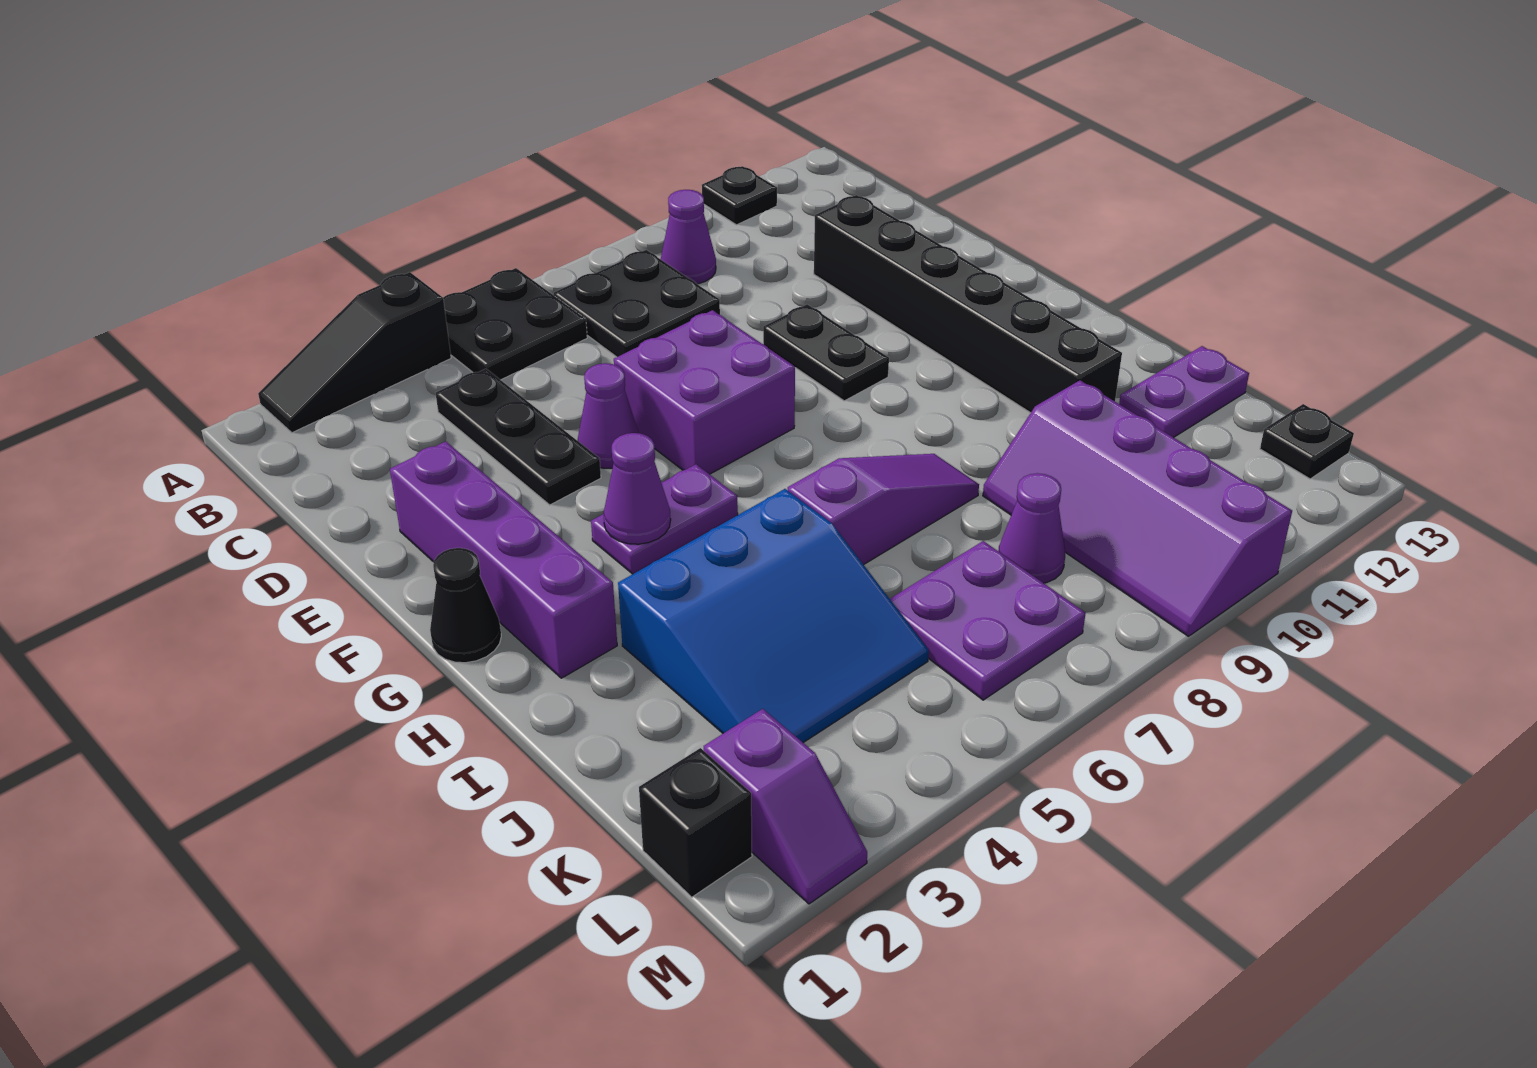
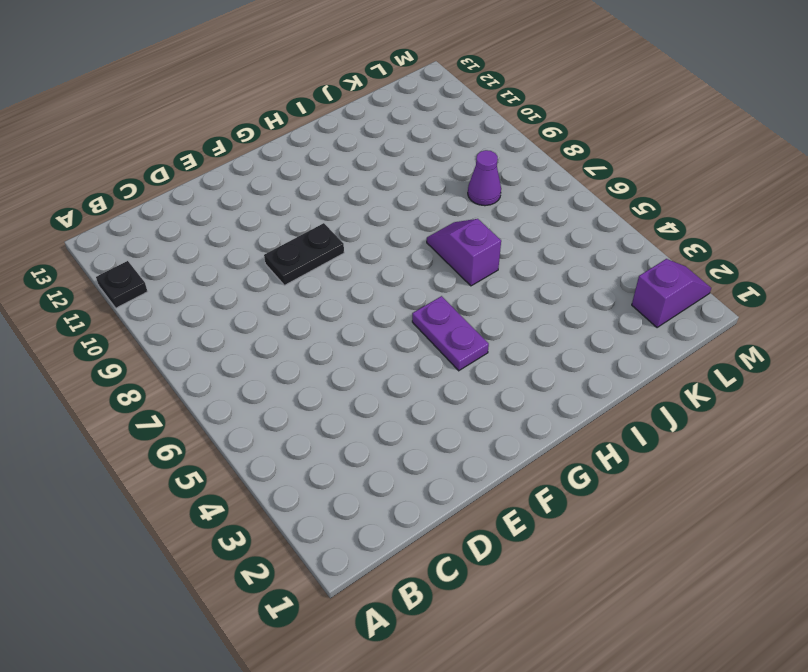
purple 1x2 slope [427,219,501,286] -> purple 1x3 slope [788,454,979,565]
none -> black 1x3 slope [258,272,451,433]
none -> black 2x2 plate [443,268,587,380]
none -> black 2x2 plate [554,250,720,357]

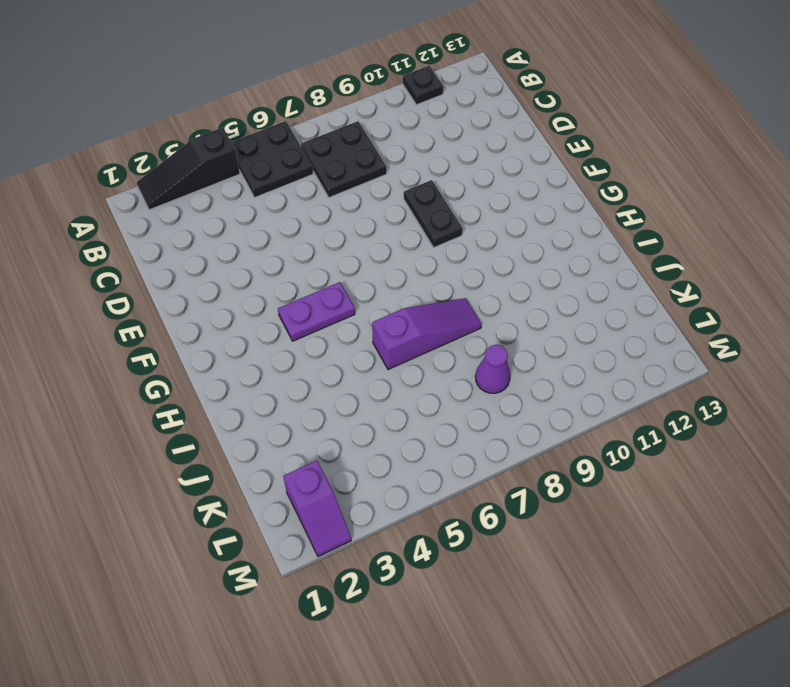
none -> purple 1x1 cone [661,190,716,284]
none -> black 1x3 plate [436,369,601,505]
none -> black 1x6 brick [814,195,1122,413]

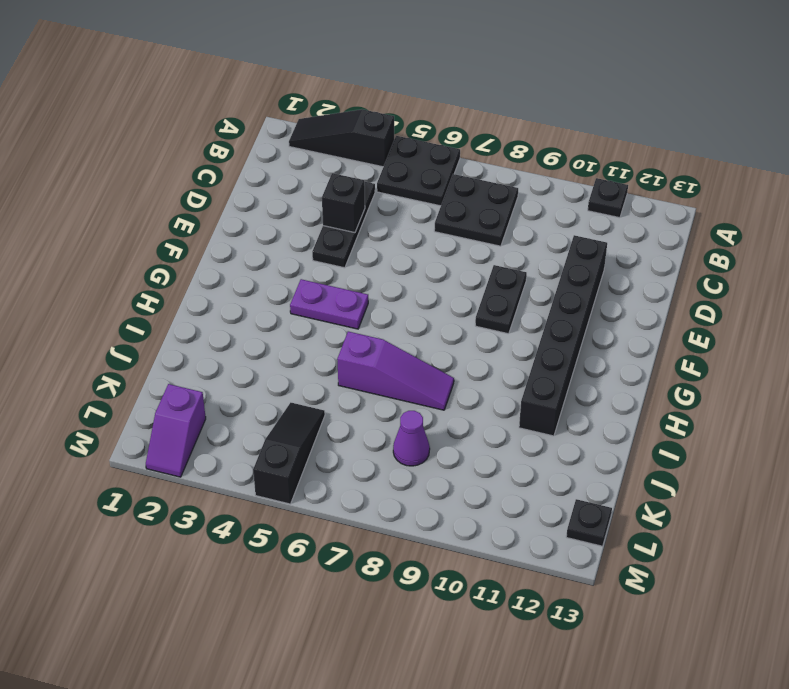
black 1x1 brick [322,173,365,233] -> black 1x1 brick moved to [639,748,752,897]
black 1x3 slope [253,403,325,504] -> blue 3x3 slope [618,489,929,743]
none -> purple 1x1 cone [661,190,716,284]
none -> purple 1x4 brick [390,441,617,678]
none -> purple 1x1 cone [577,363,639,468]

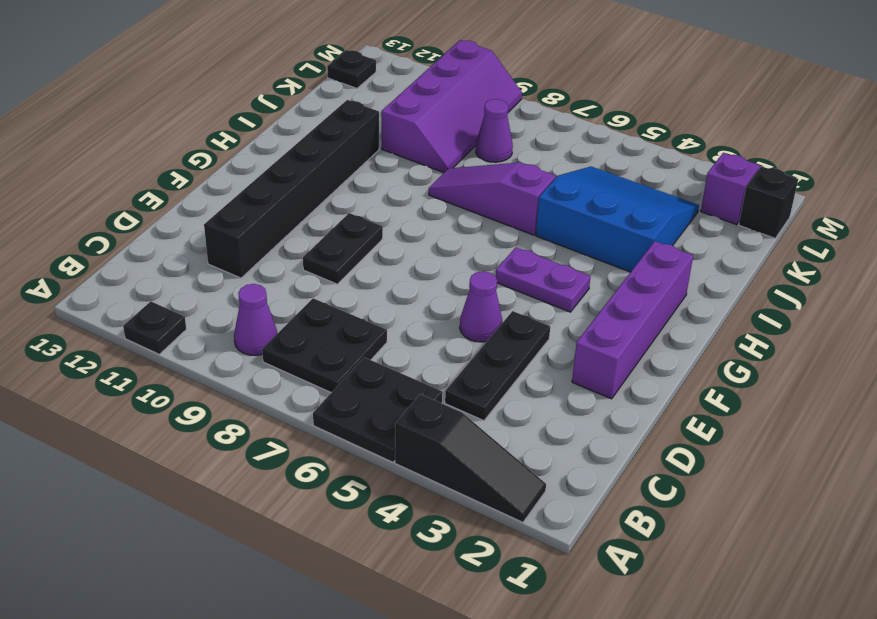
none -> purple 2x2 brick [614,310,795,474]
none -> black 1x1 cone [430,548,501,663]
none -> purple 1x2 plate [1119,346,1249,438]

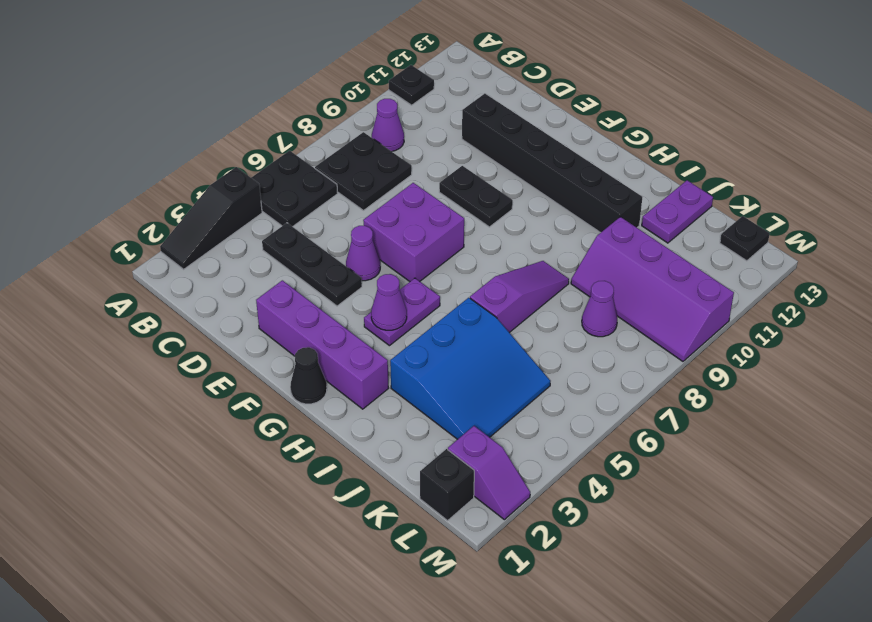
none -> purple 2x2 plate [890,541,1086,700]

